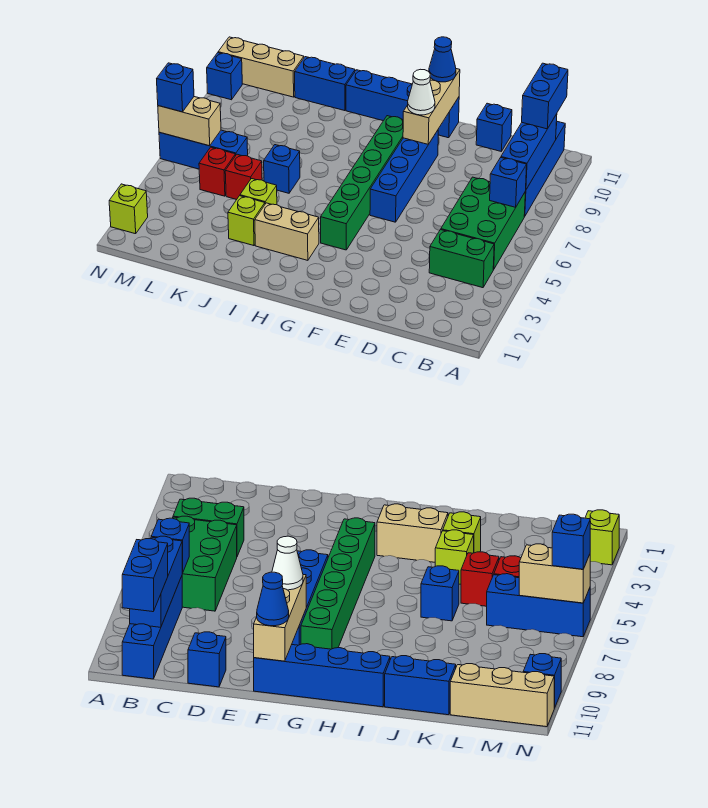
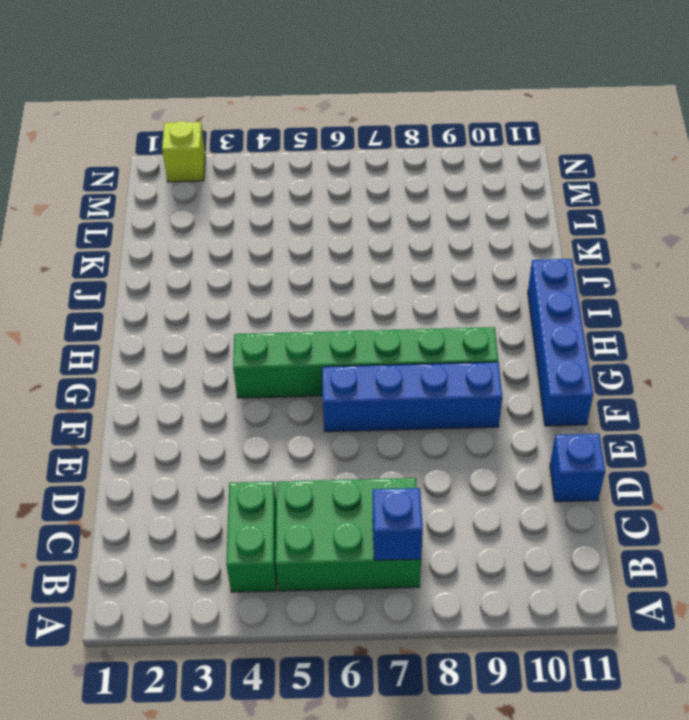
none -> blue 1x4 brick [524,122,565,217]
none -> tan 1x2 brick [255,203,319,260]
none -> lime 1x1 brick [228,196,265,246]

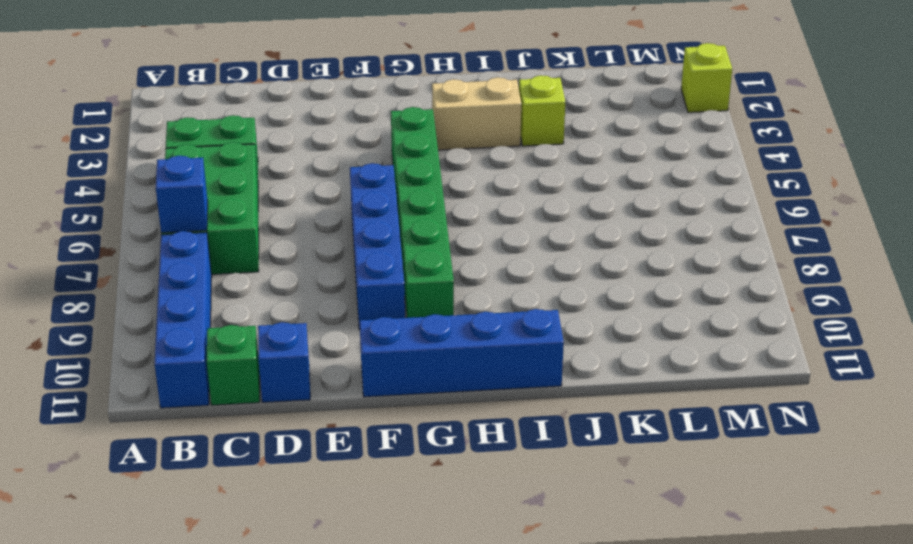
green 1x1 brick [207,325,260,405] -> none
none -> lime 1x1 brick [240,179,277,205]
none -> blue 1x1 brick [264,145,300,193]
none -> blue 1x2 brick [295,57,355,111]

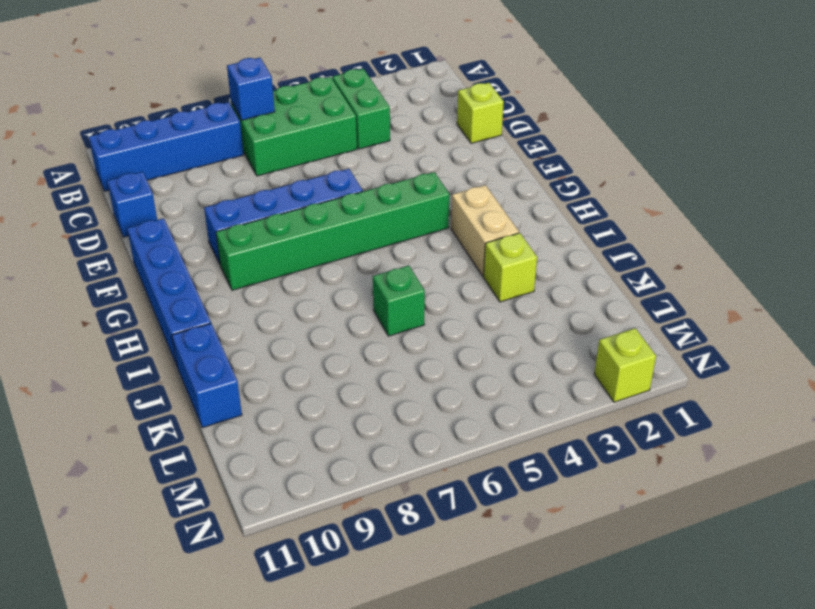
lime 1x1 brick [457,83,504,143] -> lime 1x1 brick moved to [240,179,277,205]
green 1x1 brick [373,265,425,336] -> blue 1x1 brick [264,145,300,193]
none -> red 1x1 brick [225,154,262,200]
none -> red 1x1 brick [199,147,235,196]
none -> blue 1x3 brick [159,130,248,169]

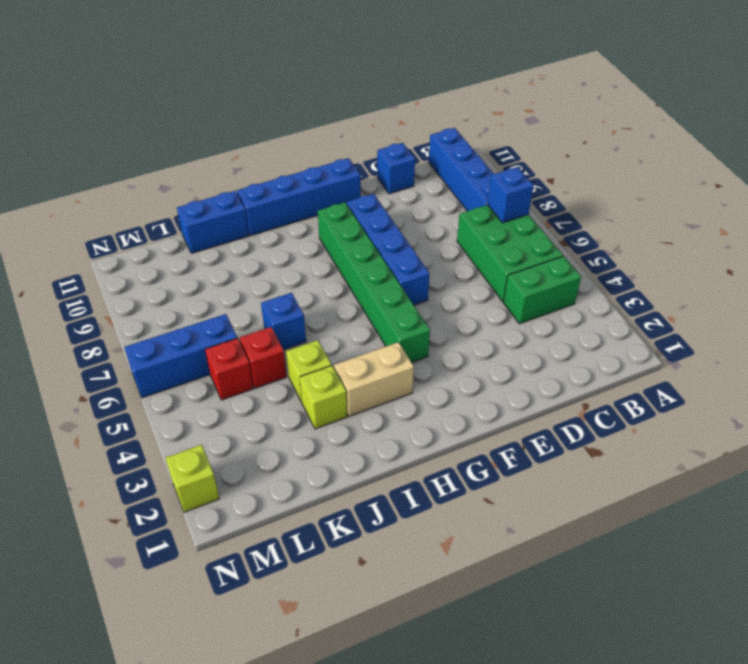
none -> tan 1x3 brick [218,37,304,97]
none -> blue 1x1 brick [207,53,242,100]
none -> blue 1x3 brick [501,114,557,189]

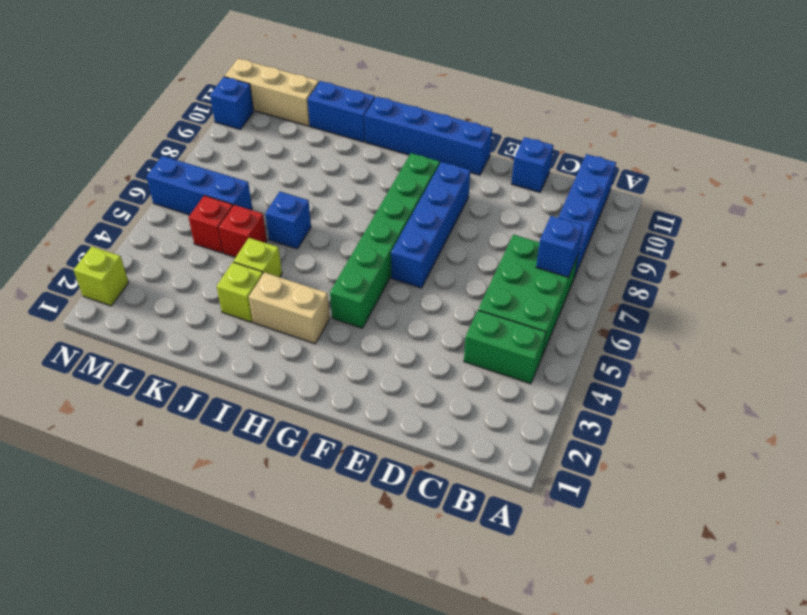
none -> blue 1x3 brick [501,114,557,189]
none -> tan 1x3 brick [403,69,460,144]
none -> tan 1x2 brick [158,97,221,146]

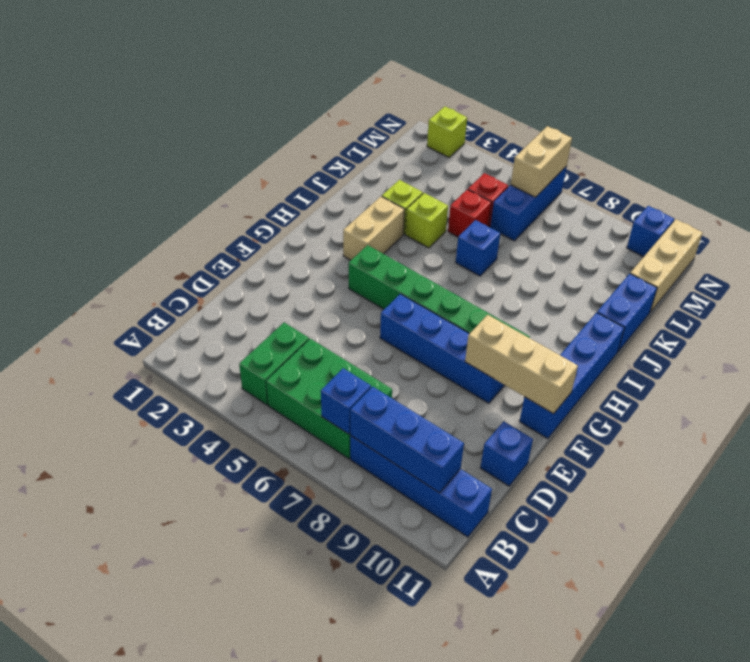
none -> blue 1x2 brick [522,63,568,129]
none -> white 1x1 cone [408,69,435,115]
none -> blue 1x1 cone [429,37,456,82]

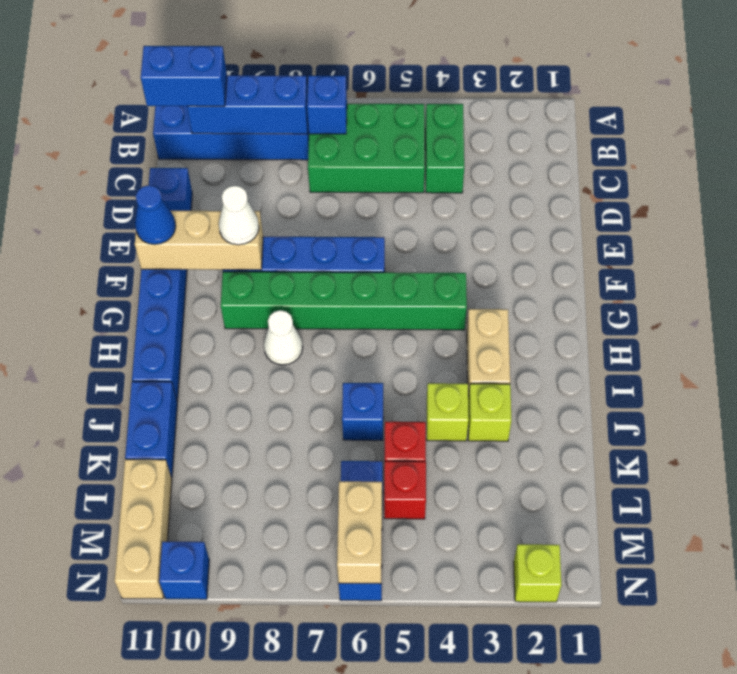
white 1x1 cone [264,310,303,365] -> none
none -> blue 1x1 brick [157,63,194,112]

